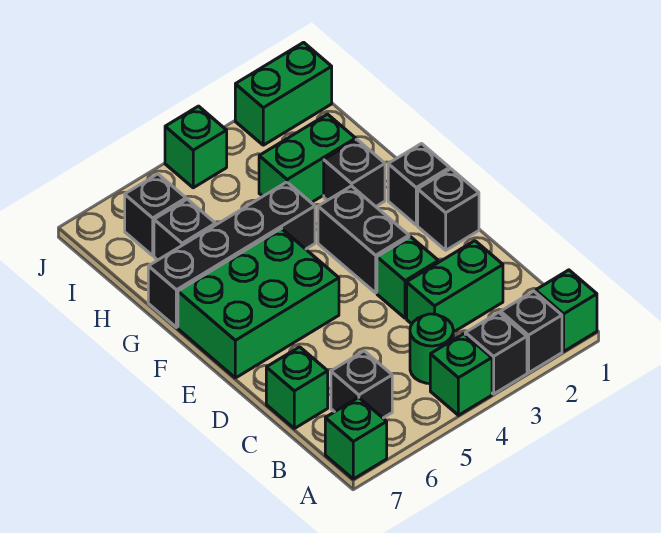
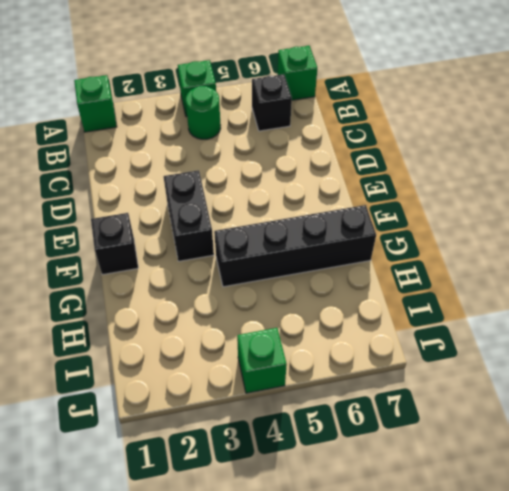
none -> black 1x1 brick [501,291,562,373]
none -> black 1x1 brick [465,312,527,394]
none -> green 1x2 brick [407,241,503,332]

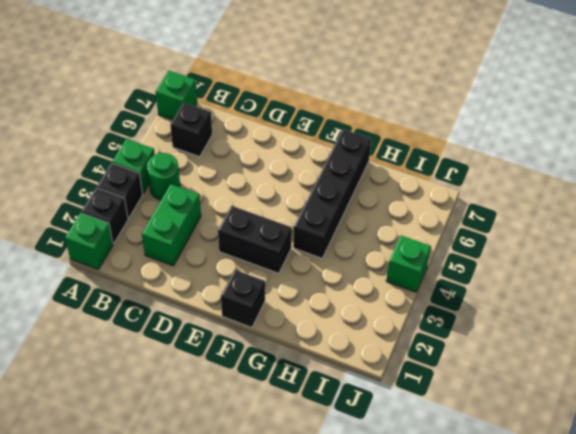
none -> green 1x1 brick [266,347,328,428]
none -> green 1x1 brick [377,237,438,318]
none -> black 1x1 brick [418,169,479,250]

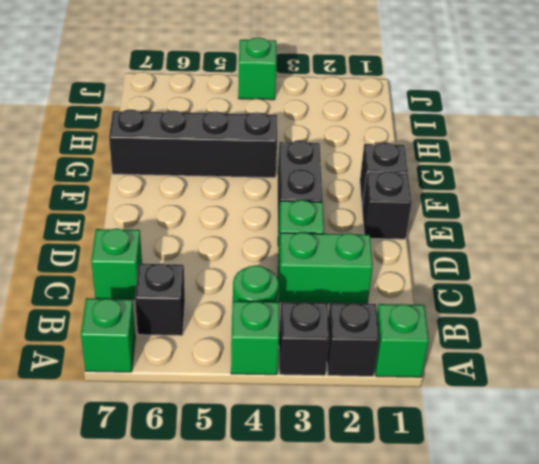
none -> green 2x3 brick [178,229,339,378]
none -> black 1x1 brick [324,140,385,207]
none -> green 1x2 brick [259,114,356,203]

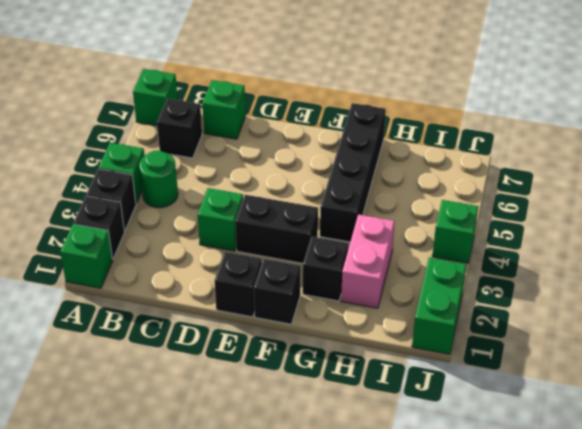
pink 1x2 brick [341,215,395,308] -> green 1x2 brick [259,114,356,203]
none -> green 1x2 brick [407,241,503,332]
none -> green 2x3 brick [178,229,339,378]
none -> black 1x1 brick [154,199,215,260]

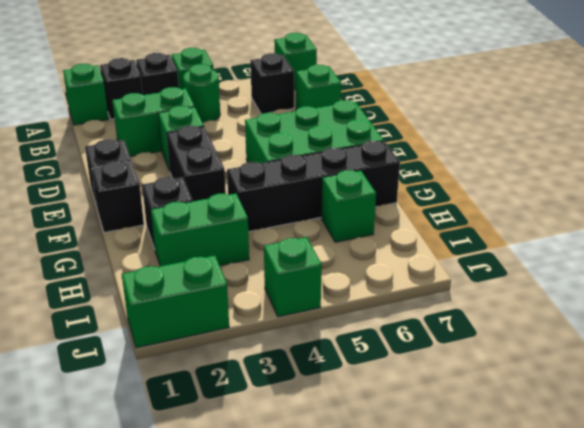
green 1x1 brick [321,170,376,242] -> black 1x1 brick [154,199,215,260]
none -> black 1x1 brick [125,174,186,255]

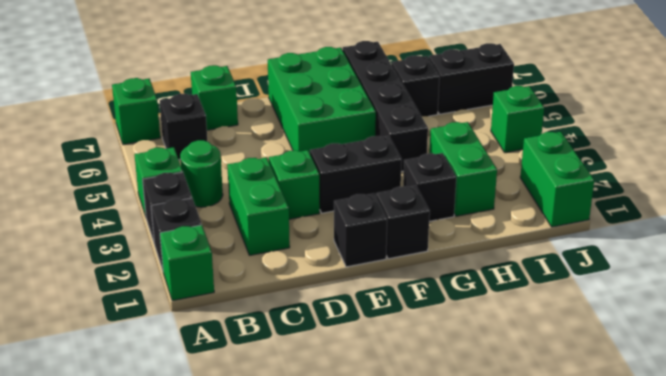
black 1x2 brick [429,43,514,114] -> black 1x1 brick [125,174,186,255]

